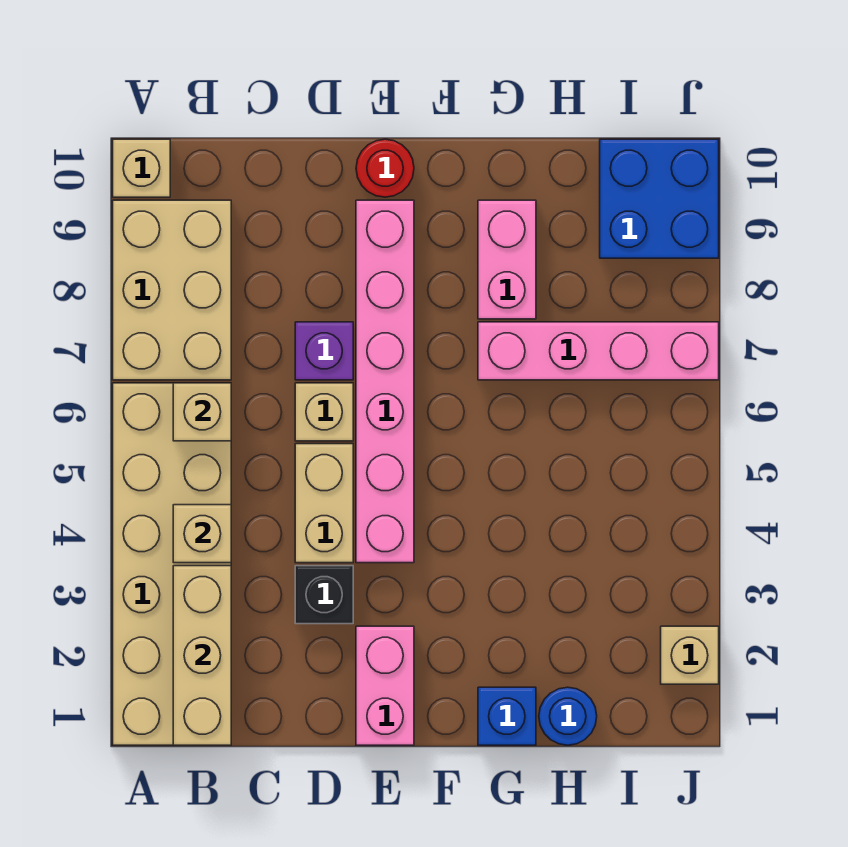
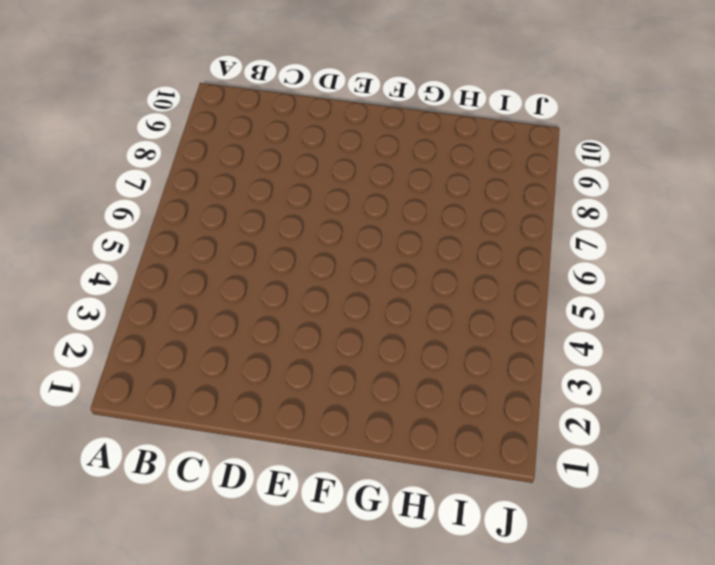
none -> tan 2x6 brick [113,383,231,745]
none -> tan 2x3 brick [113,200,231,380]
none -> tan 1x1 brick [113,139,170,197]

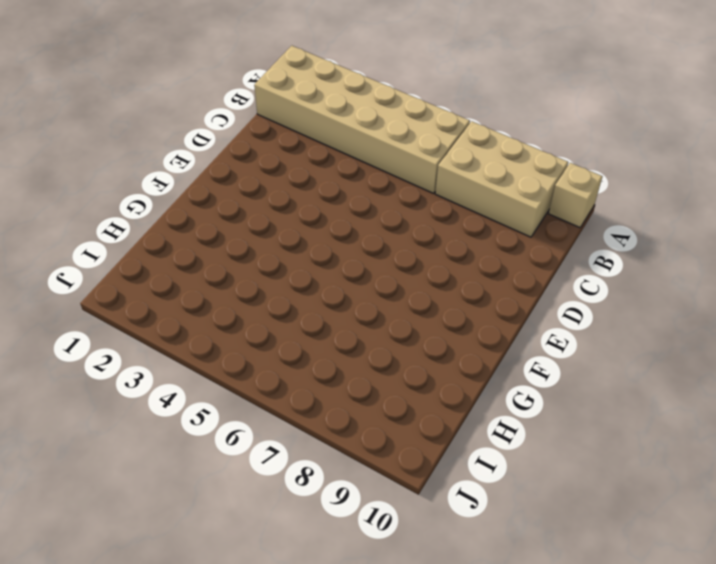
none -> black 1x1 brick [295,566,353,624]
none -> tan 1x2 brick [295,444,353,563]
none -> tan 1x1 brick [295,383,353,441]

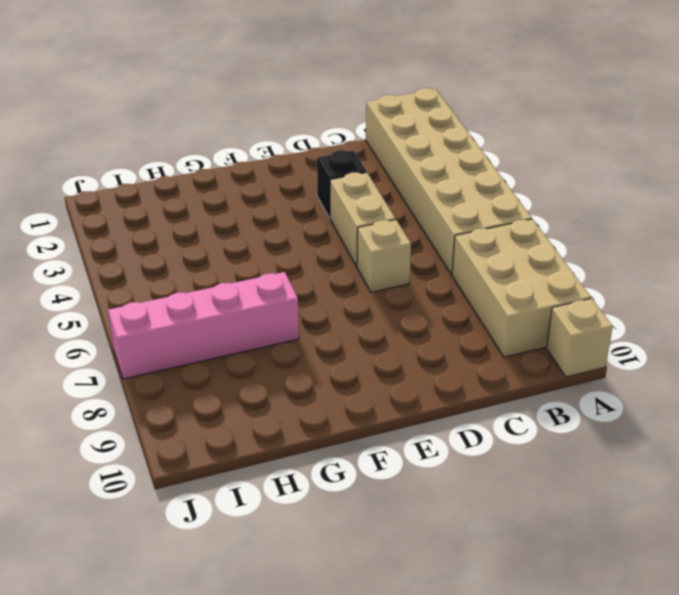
none -> purple 1x1 brick [295,322,353,380]
none -> pink 1x2 brick [356,626,414,745]
none -> pink 1x6 brick [356,200,414,563]

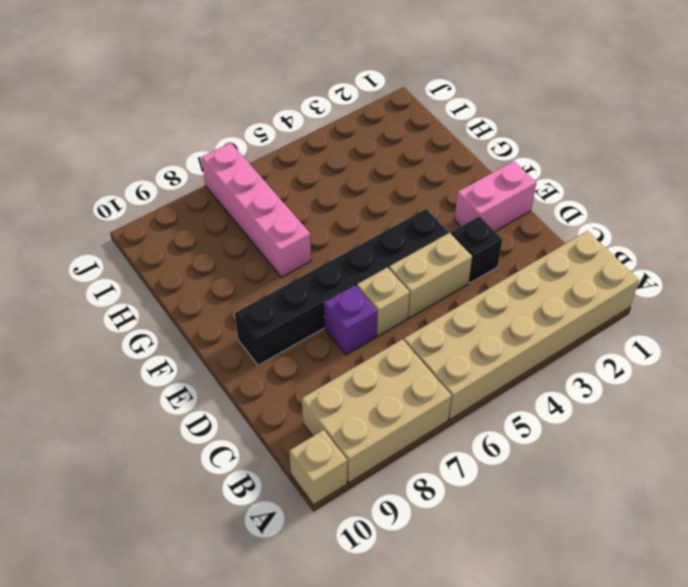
black 1x6 brick [235,209,448,365] -> pink 1x6 brick [356,200,414,563]
none -> red 1x1 round brick [356,139,414,197]
none -> blue 1x1 brick [478,687,536,745]
none -> pink 1x2 brick [478,200,536,319]

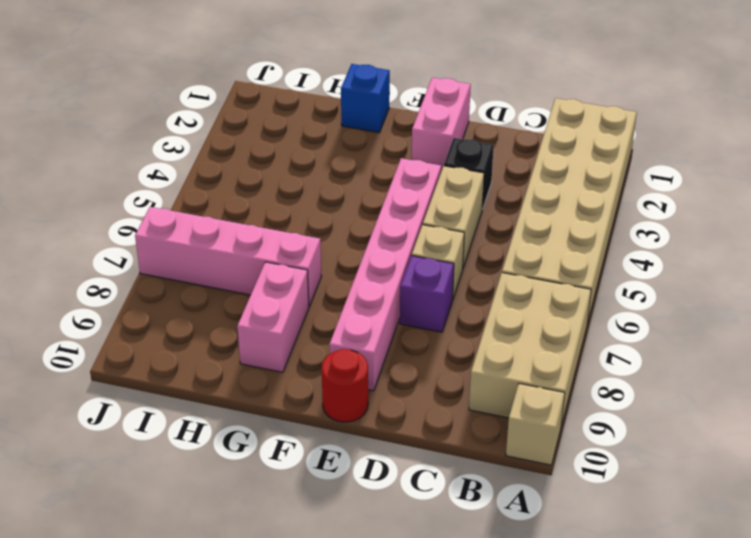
none -> blue 1x1 round brick [539,687,597,745]
none -> blue 2x2 brick [600,139,719,258]
none -> tan 1x1 brick [661,626,719,684]

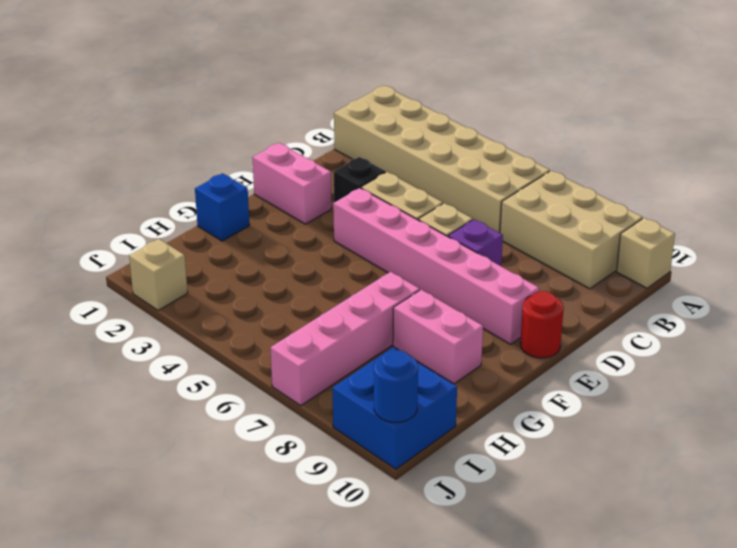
blue 1x1 round brick [374,350,418,422] -> blue 1x1 round brick moved to [539,687,597,745]
none -> tan 1x3 brick [173,566,231,745]
none -> tan 1x1 brick [173,505,231,563]
none -> tan 1x1 brick [173,383,231,441]

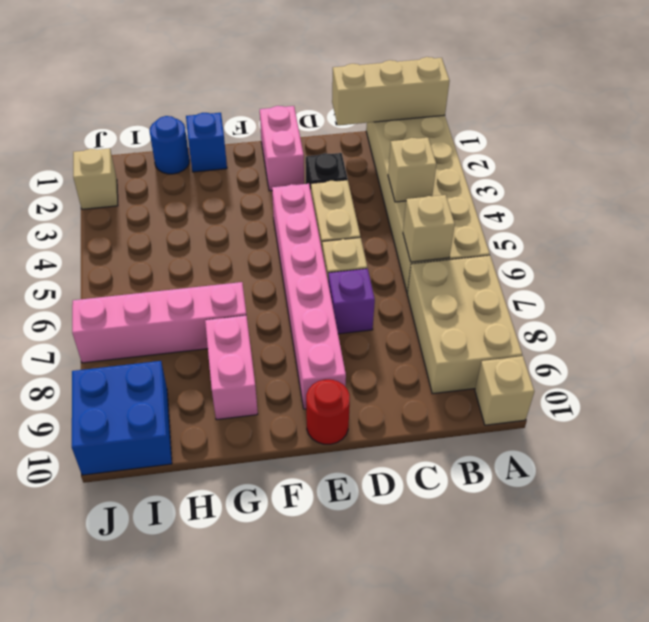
tan 1x3 brick [332,57,450,125] -> tan 1x3 brick turned to [173,566,231,745]

